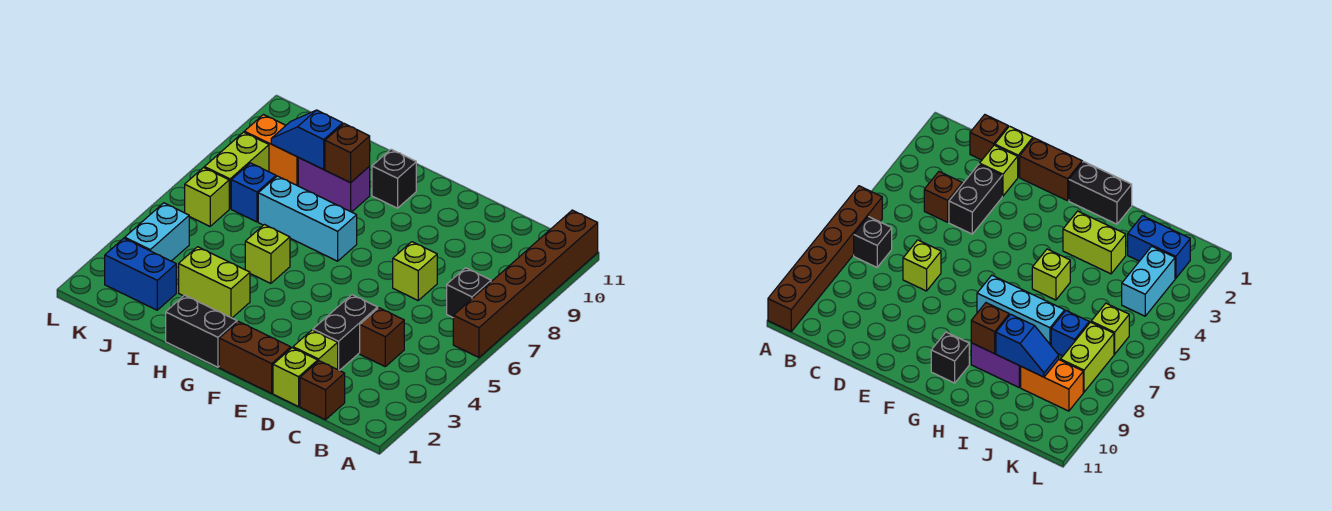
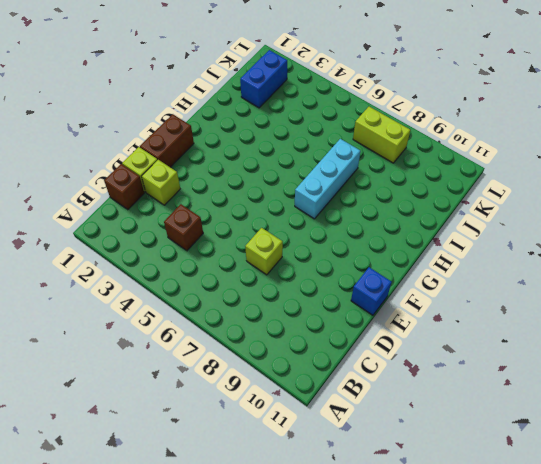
blue 1x1 brick [351,267,391,315] -> blue 1x1 brick moved to [231,163,276,222]
none -> brown 1x6 brick [453,210,598,357]
none -> black 1x1 brick [447,268,491,317]
none -> black 1x2 brick [313,295,378,371]

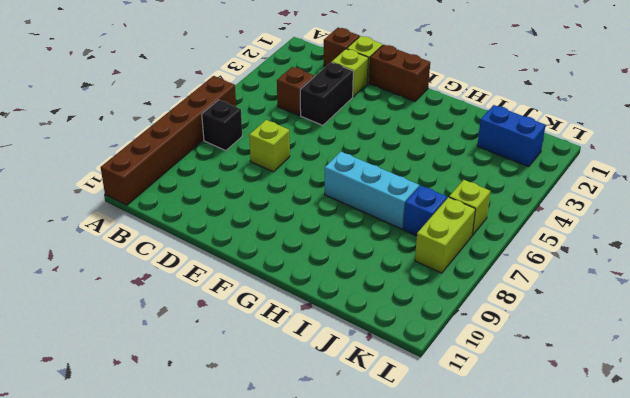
none -> black 1x2 brick [166,295,237,367]
none -> black 1x1 brick [372,149,416,208]
none -> lime 1x2 brick [179,247,250,318]

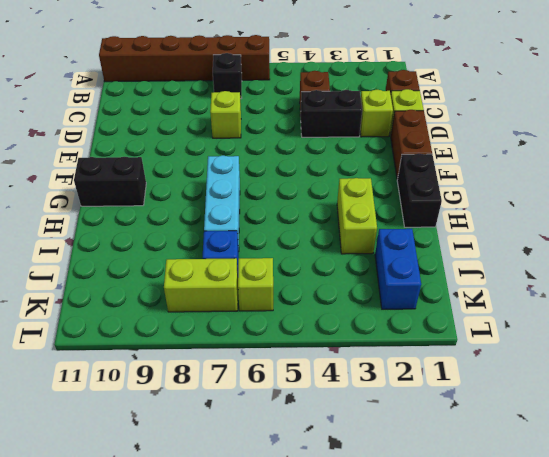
black 1x2 brick [74,157,146,206] -> black 1x1 brick [372,149,416,208]
none -> lime 1x1 brick [245,225,290,283]
none -> purple 1x2 brick [298,158,370,212]
none -> orange 1x2 brick [244,115,299,186]

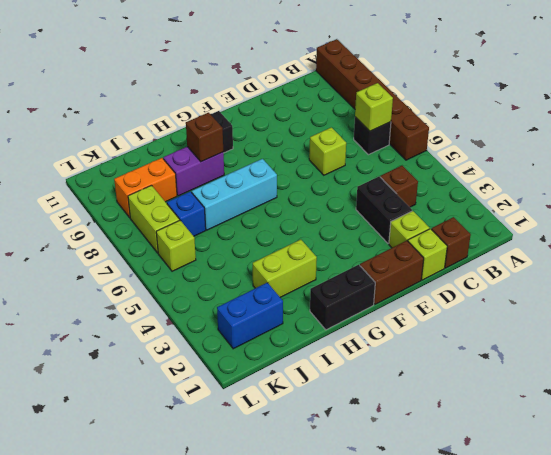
lime 1x1 brick [355,83,393,131] -> lime 1x1 brick moved to [245,225,290,283]
none -> cyan 1x2 brick [125,203,189,261]
none -> blue 1x2 slope [271,110,343,169]

